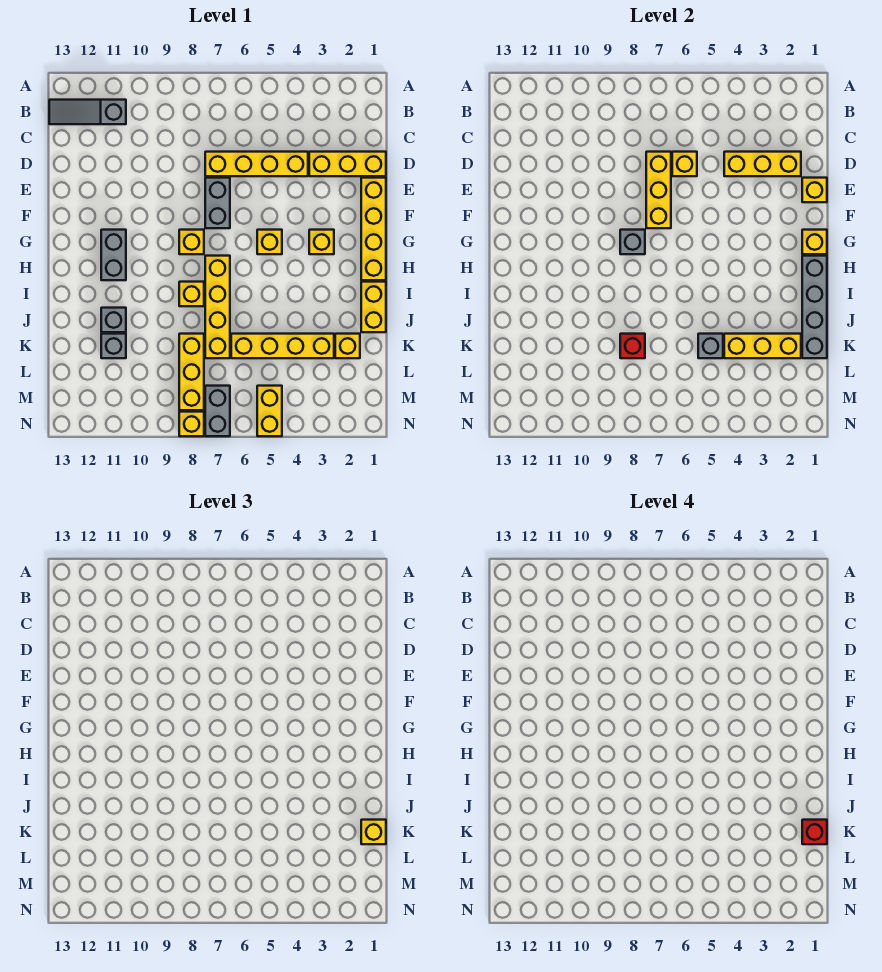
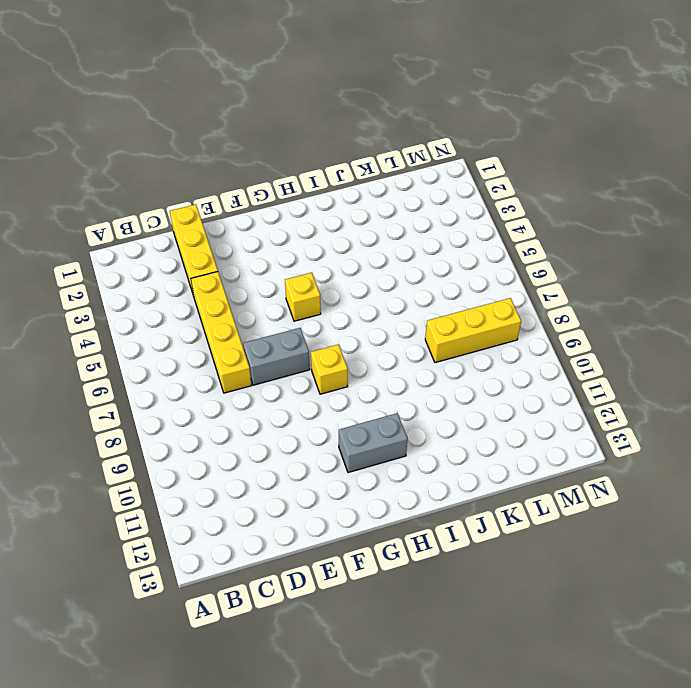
none -> grey 1x3 slope [49,100,126,124]
none -> yellow 1x4 brick [361,178,386,280]
none -> yellow 1x1 brick [309,230,334,254]
none -> yellow 1x4 brick [205,256,230,358]

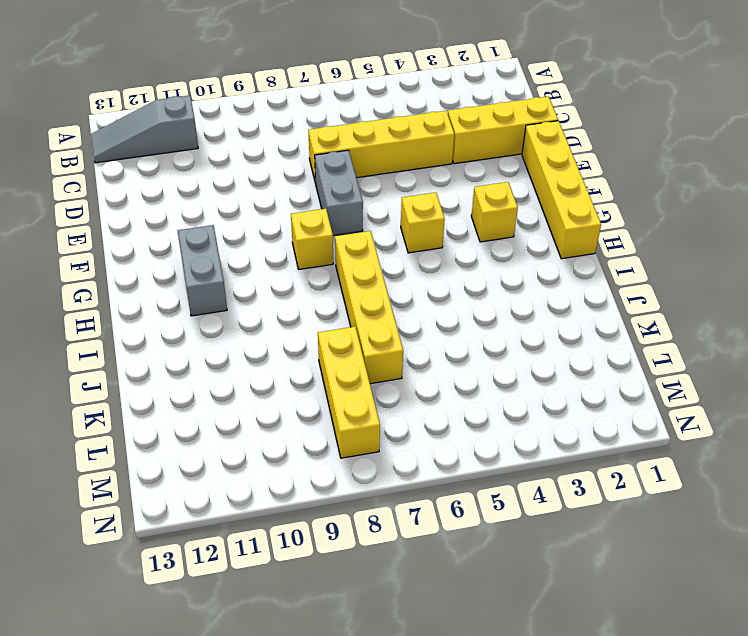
none -> yellow 1x2 brick [361,282,386,332]
none -> yellow 1x1 brick [179,282,204,306]
none -> grey 1x1 brick [101,308,126,332]
none -> yellow 1x1 brick [335,334,360,358]

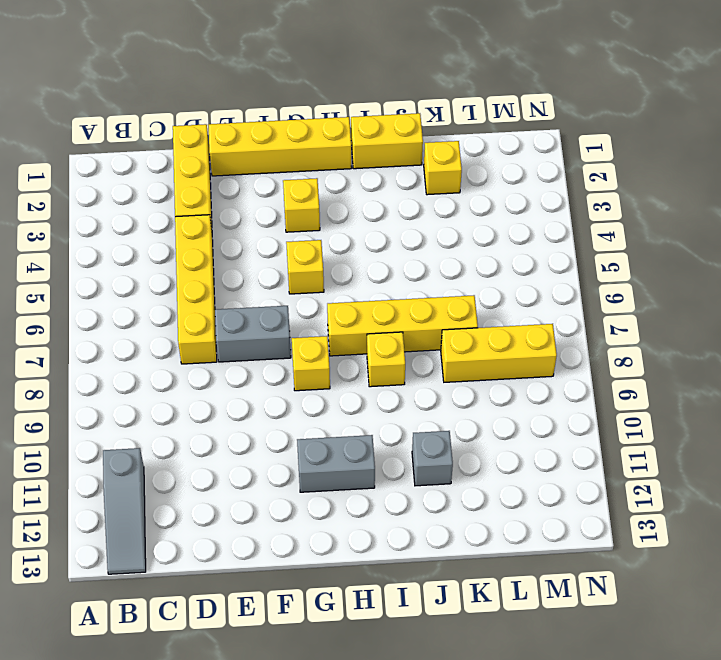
none -> yellow 1x4 brick [231,334,334,358]
none -> grey 1x1 brick [101,334,126,358]
none -> yellow 1x2 brick [257,386,282,436]
none -> grey 1x2 brick [205,386,230,436]

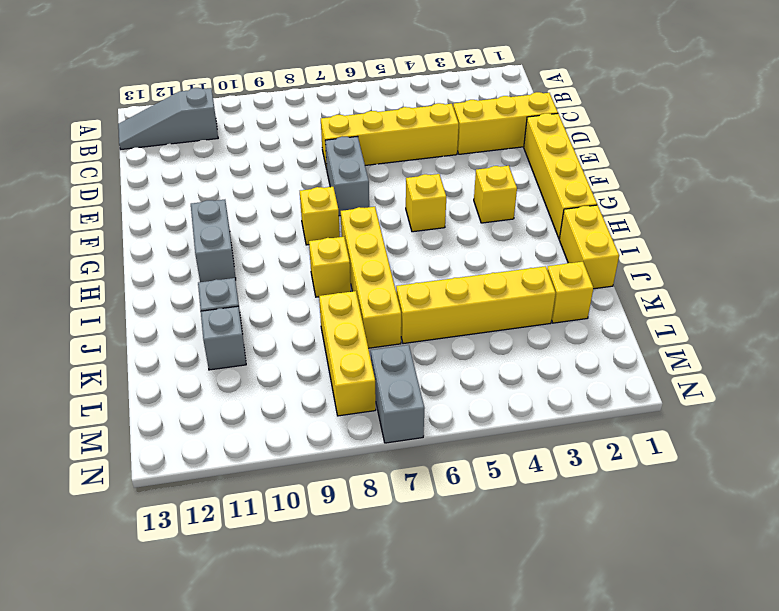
none -> yellow 1x2 brick [257,386,282,436]
none -> yellow 1x1 brick [179,412,204,436]
none -> yellow 1x3 brick [724,152,801,176]
none -> yellow 1x1 brick [672,152,697,176]

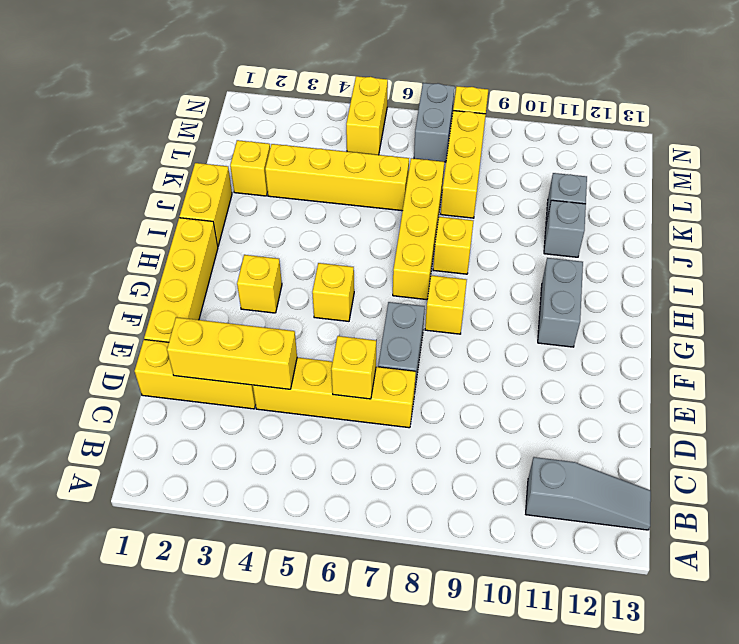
none -> yellow 1x3 brick [646,152,671,228]
none -> yellow 1x1 brick [802,178,827,202]
none -> yellow 1x1 brick [802,230,827,254]
none -> grey 1x1 brick [620,230,645,254]

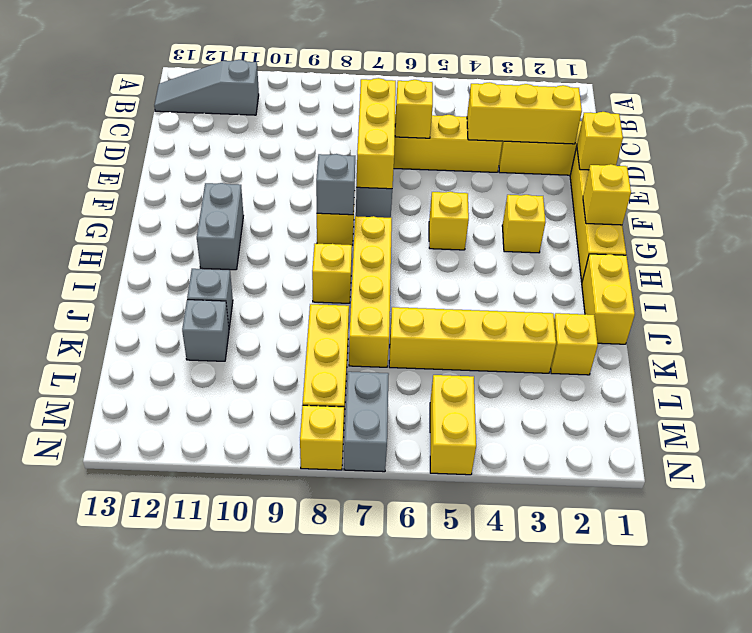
none -> grey 1x4 brick [802,256,827,358]
none -> yellow 1x3 brick [724,334,801,358]
none -> grey 1x1 brick [698,334,723,358]
none -> red 1x1 brick [620,334,645,358]

